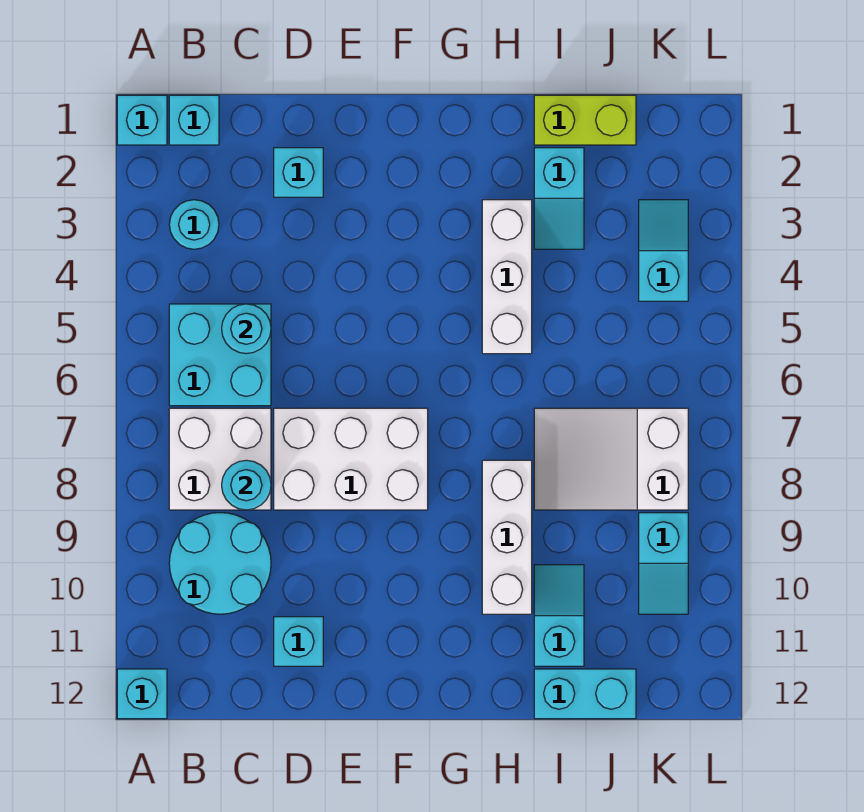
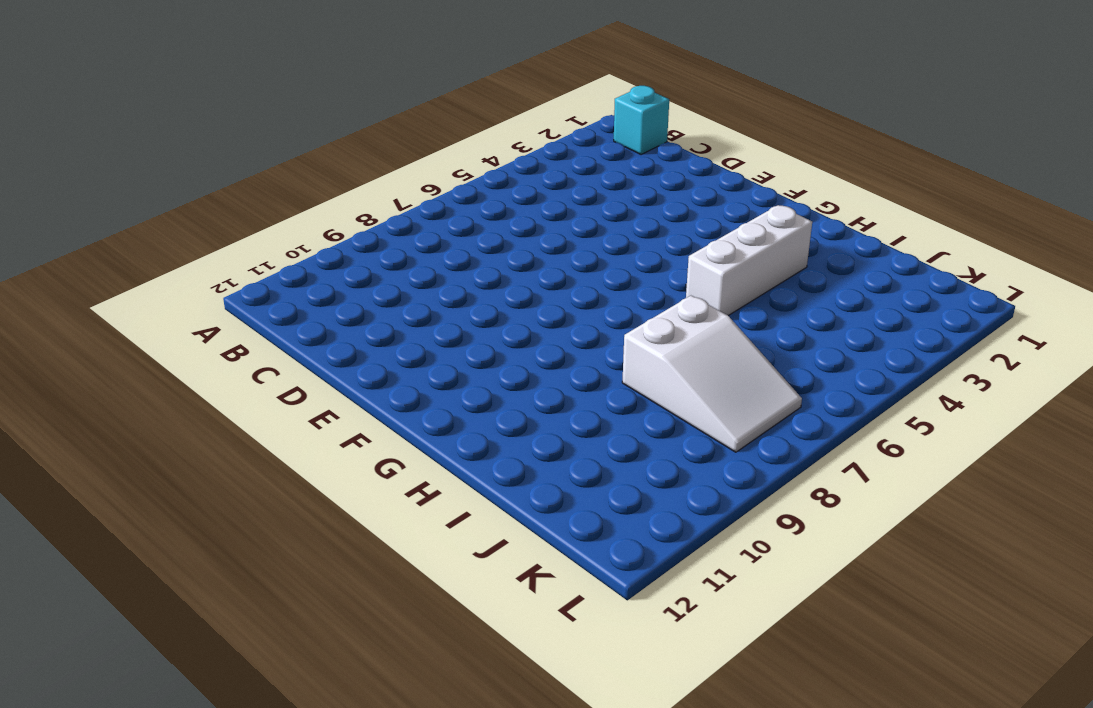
white 2x3 slope [622,296,802,452] -> white 2x3 slope turned to [534,408,688,510]
none -> cyan 1x1 brick [117,95,167,145]
none -> cyan 1x1 brick [117,669,167,719]
none -> cyan 1x1 round brick [169,200,219,249]

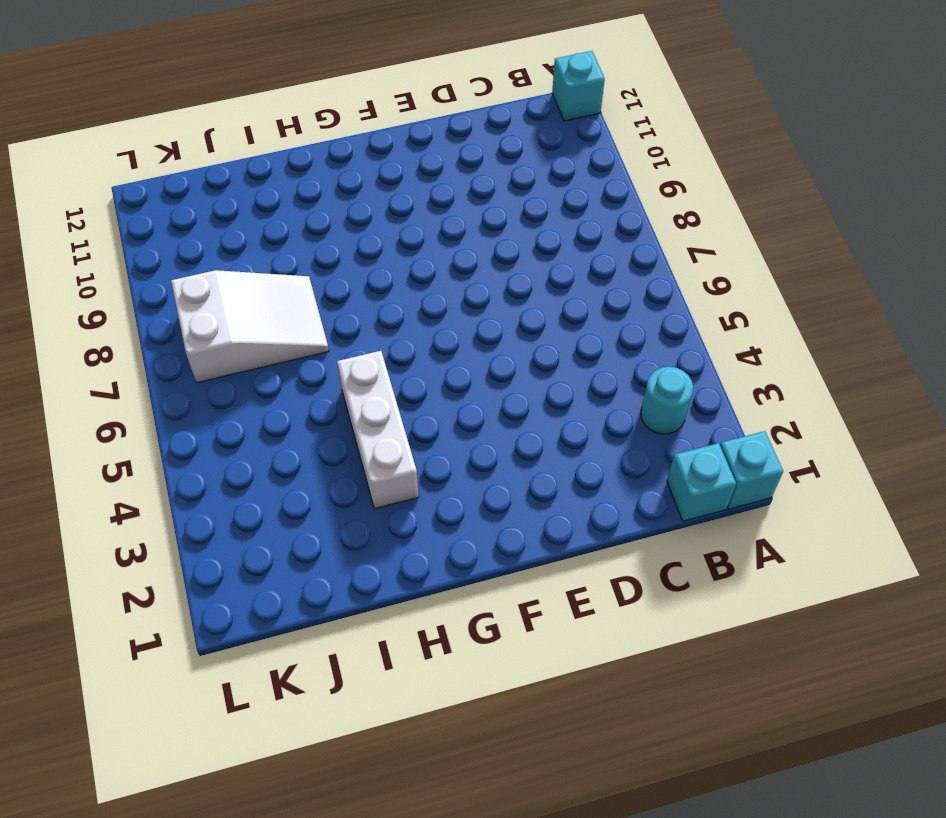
none -> cyan 2x2 brick [169,304,271,406]
none -> white 2x2 brick [169,408,271,510]
none -> cyan 2x2 round brick [169,513,271,614]

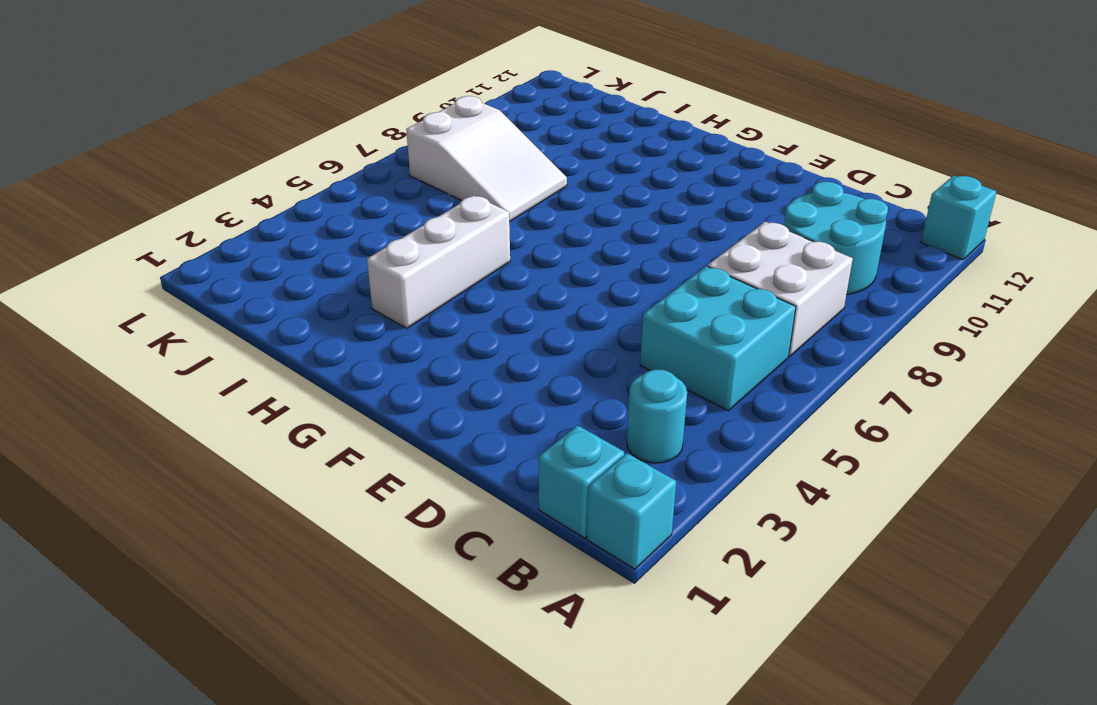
none -> cyan 1x1 brick [274,148,323,197]
none -> white 2x3 brick [274,408,428,510]
none -> cyan 1x1 brick [274,617,323,666]

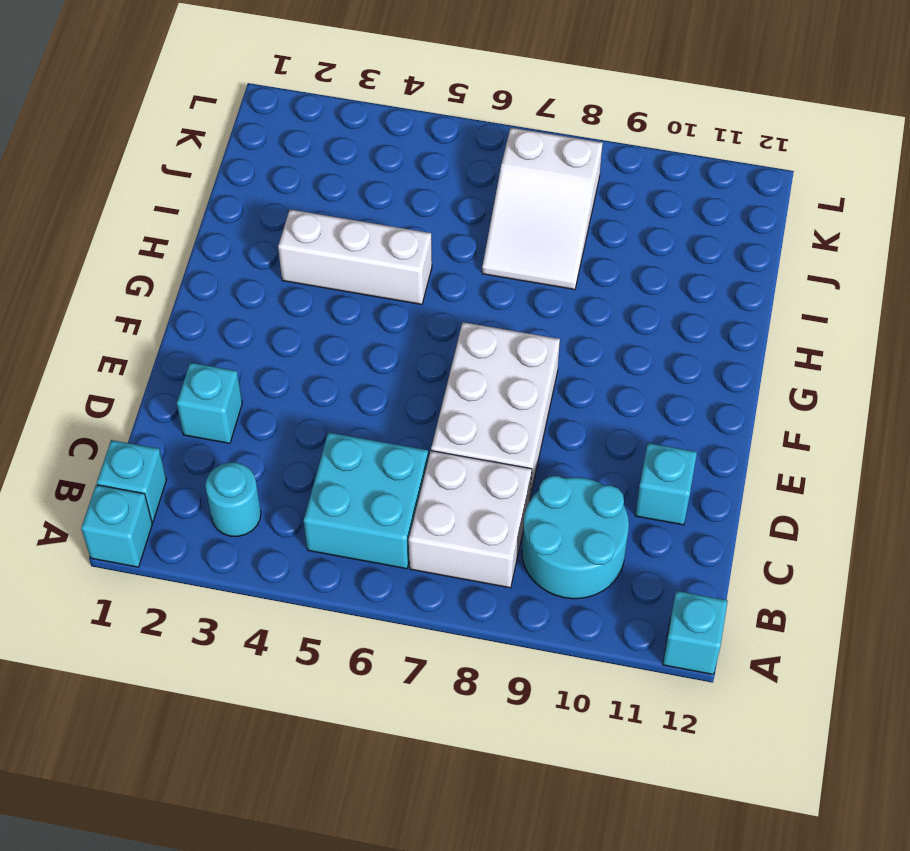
none -> white 1x3 brick [482,460,532,614]
none -> lime 1x2 brick [534,95,636,145]
none -> cyan 1x2 slope [534,148,584,249]

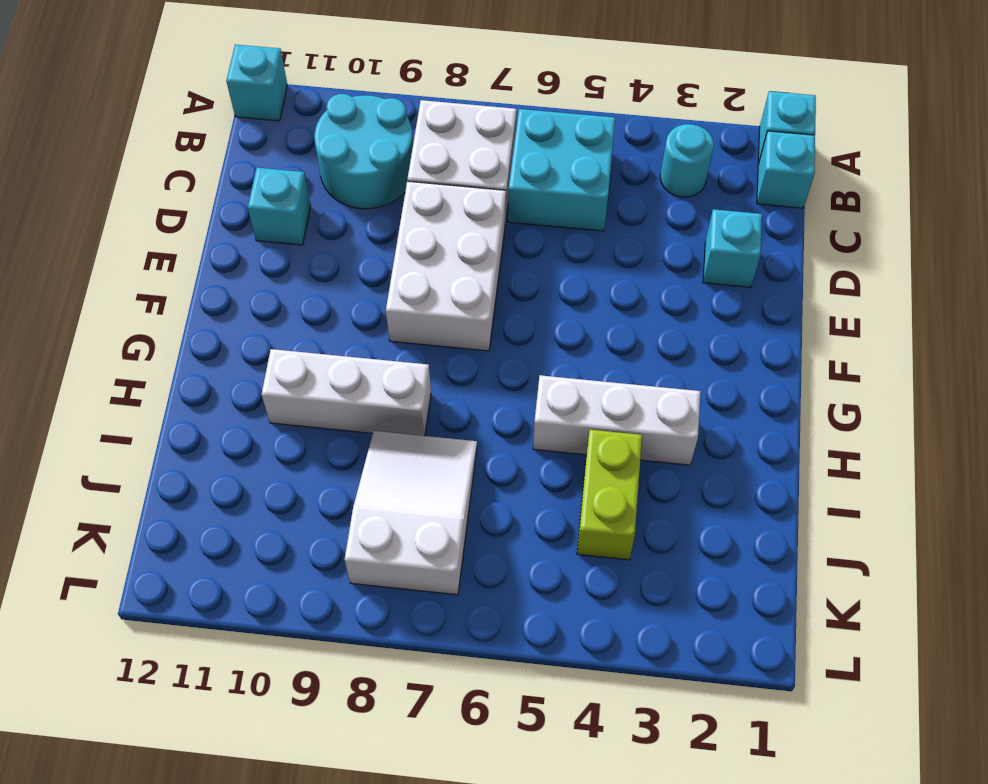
lime 1x2 brick [577,430,642,560] -> lime 1x2 brick moved to [534,95,636,145]
none -> cyan 1x2 slope [534,148,584,249]
none -> cyan 1x2 slope [534,565,584,666]
none -> cyan 1x2 brick [534,669,636,719]

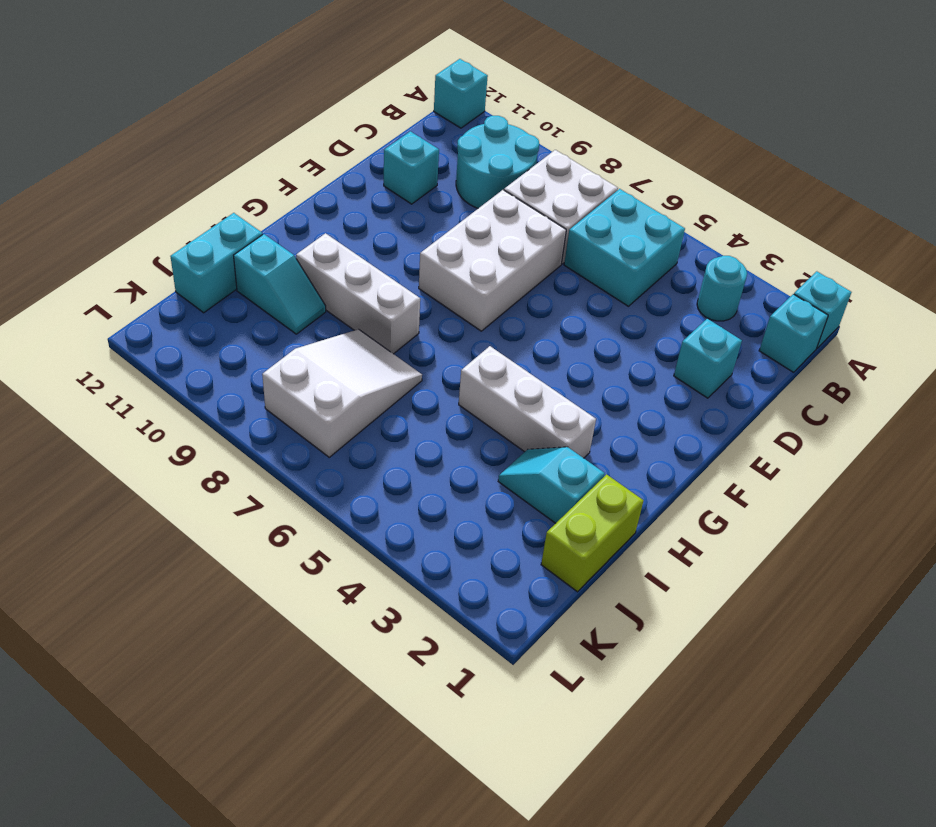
none -> cyan 1x2 slope [639,200,688,301]
none -> cyan 1x2 slope [639,513,688,614]
none -> cyan 1x1 round brick [222,304,271,354]

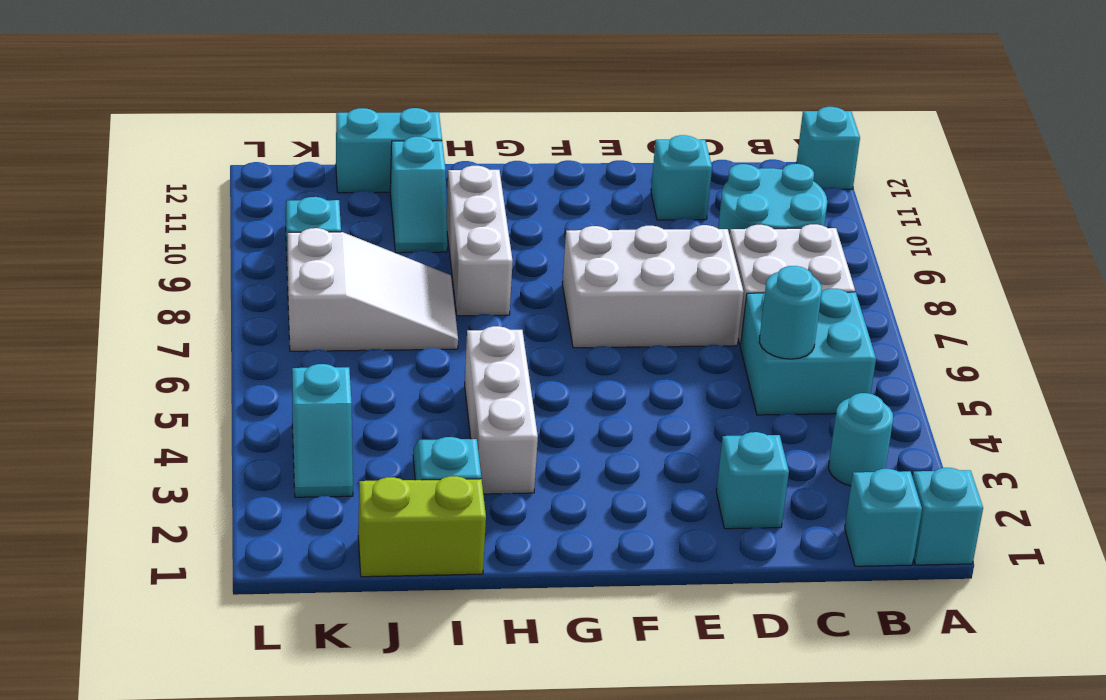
none -> cyan 1x1 round brick [222,460,271,510]

